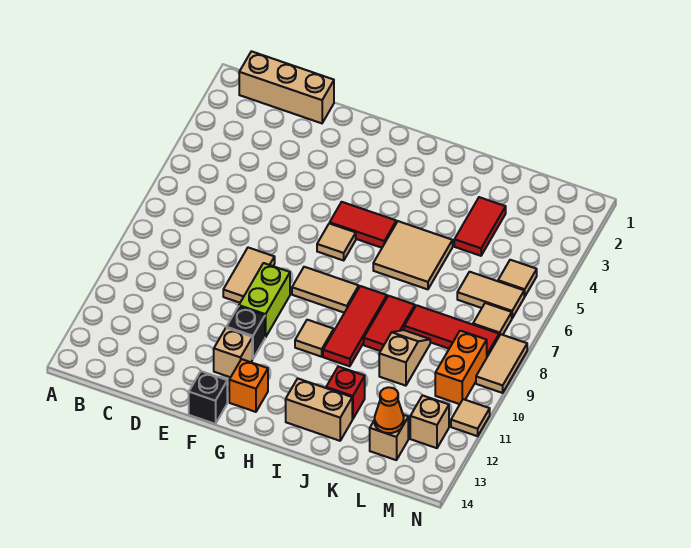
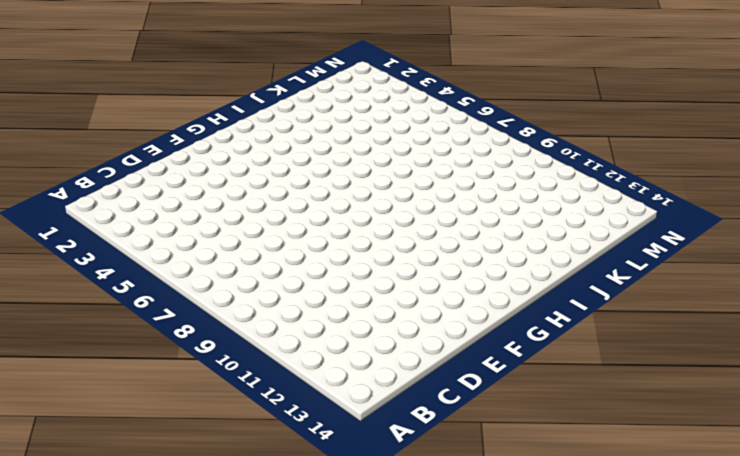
none -> tan 1x3 brick [239,51,334,123]
none -> tan 1x2 tile [223,248,275,303]
none -> lime 1x2 brick [239,263,290,337]

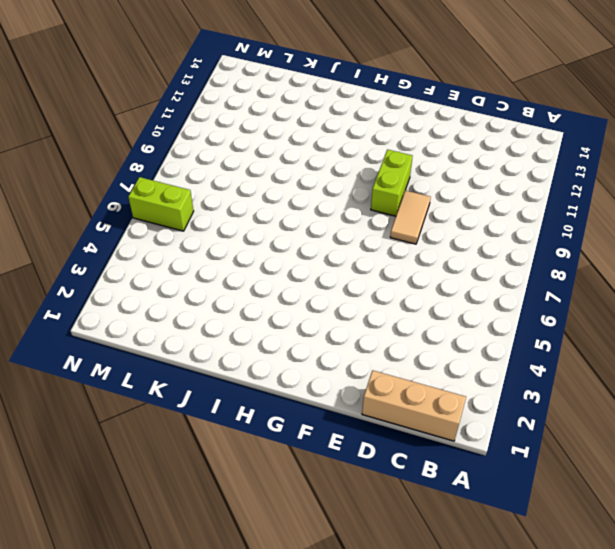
lime 1x2 brick [128,177,194,231] -> tan 1x2 tile [457,272,524,318]
none -> black 1x1 brick [226,306,265,359]
none -> tan 1x1 brick [214,328,252,377]
none -> black 1x1 brick [189,371,227,424]

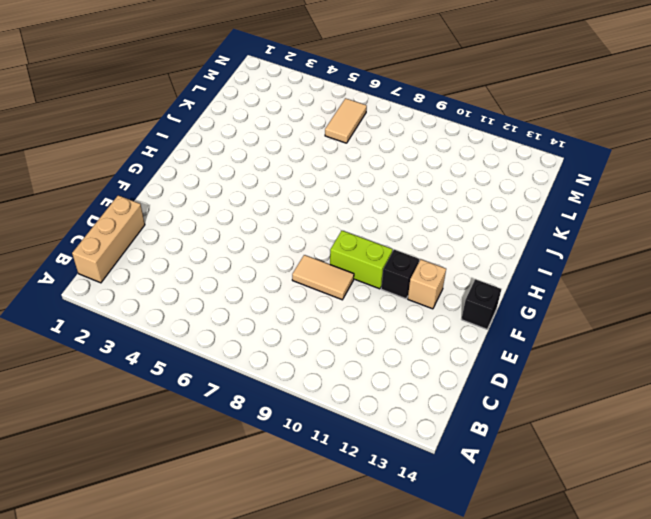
none -> red 1x2 tile [330,202,396,248]
none -> tan 1x1 tile [317,223,356,260]
none -> tan 1x2 tile [292,267,359,313]

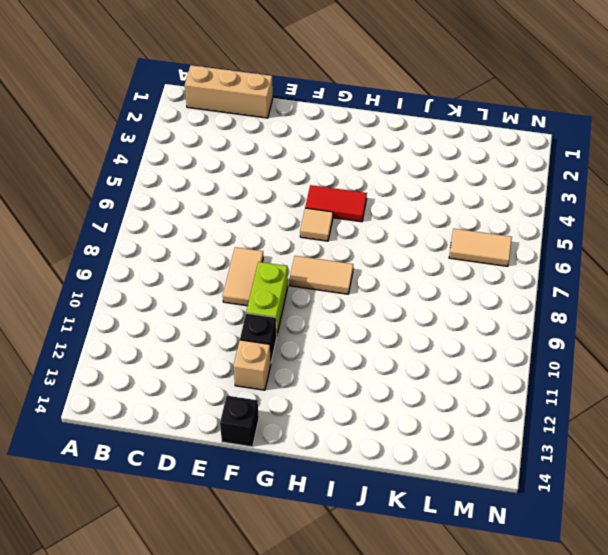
none -> orange 1x1 brick [229,359,268,412]
none -> tan 1x1 tile [295,320,334,357]
none -> tan 2x2 tile [373,221,453,289]

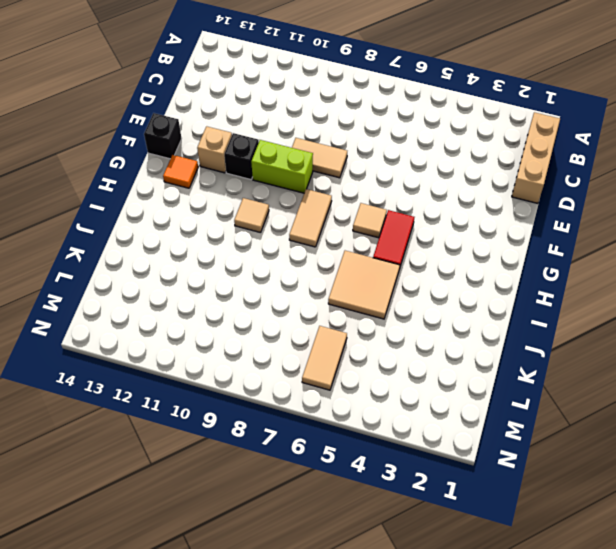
orange 1x1 tile [163,155,198,188] -> orange 1x1 brick [229,359,268,412]
none -> red 1x3 tile [323,286,387,366]
none -> tan 1x2 brick [286,378,352,441]
none -> red 1x2 tile [364,296,415,351]

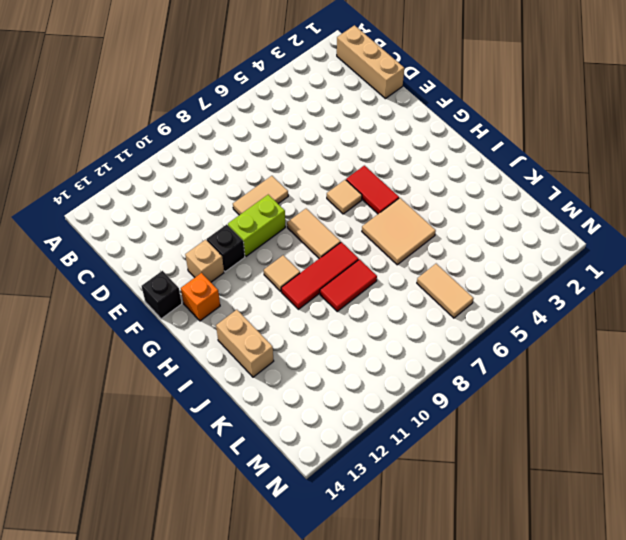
none -> red 1x1 brick [326,366,365,419]
none -> red 1x2 tile [454,197,506,256]
none -> red 1x3 tile [404,305,499,356]

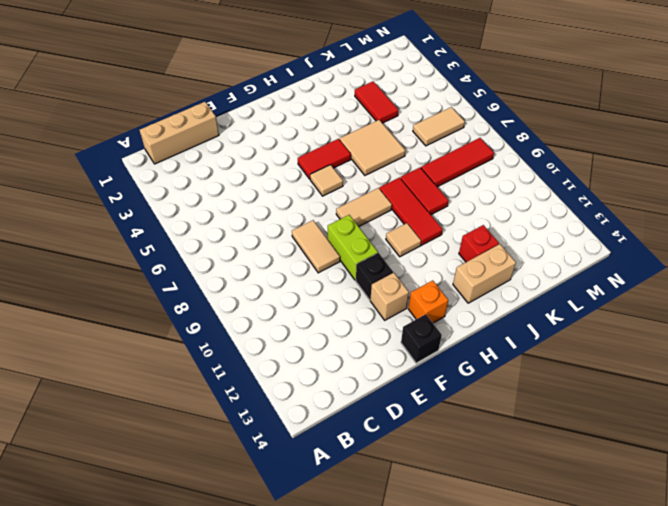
none -> tan 1x2 slope [379,330,430,386]
none -> tan 1x1 brick [370,415,408,460]
none -> tan 1x1 tile [498,260,537,297]

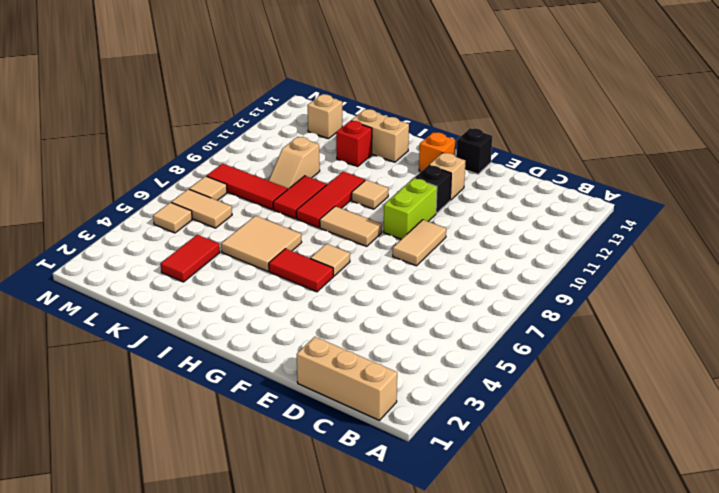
none -> orange 1x2 brick [435,331,487,404]
none -> tan 1x1 brick [410,395,449,448]
none -> tan 1x2 tile [476,334,527,393]

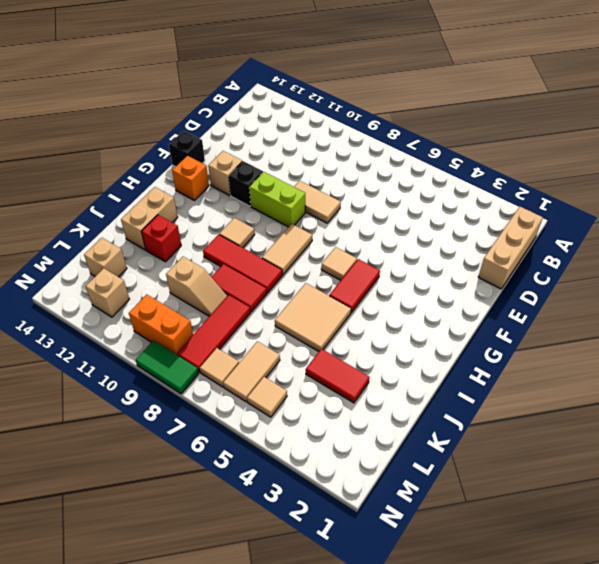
green 1x2 tile [136,341,199,394] -> tan 1x2 tile [476,334,527,393]
none -> tan 1x1 tile [451,399,490,436]
none -> orange 1x1 cone [375,387,404,433]

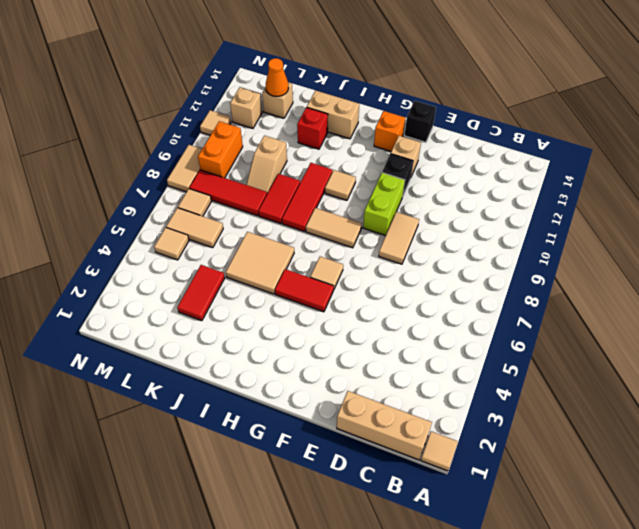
tan 1x1 tile [421,431,458,471] -> none

